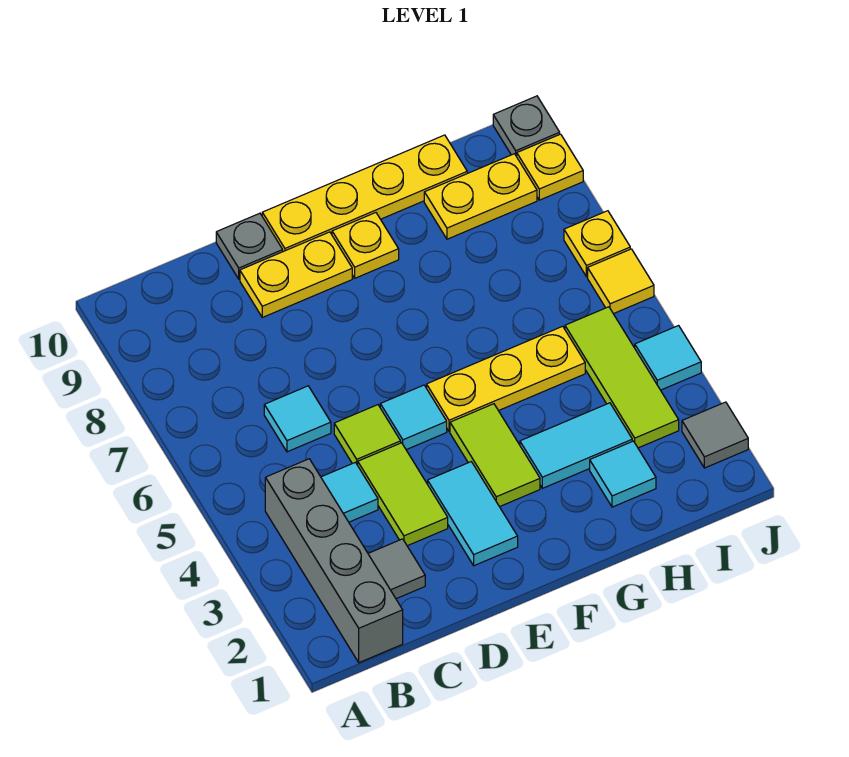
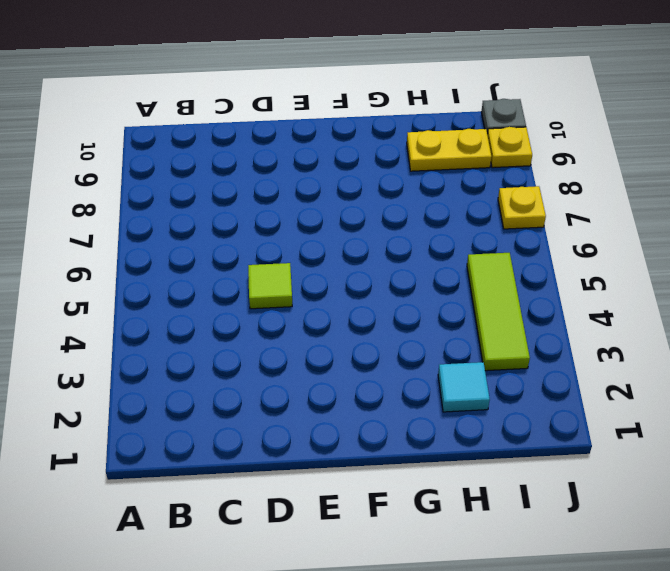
none -> grey 1x4 brick [265,459,403,663]
none -> grey 1x1 tile [368,539,425,599]
none -> cyan 1x1 tile [321,462,378,522]

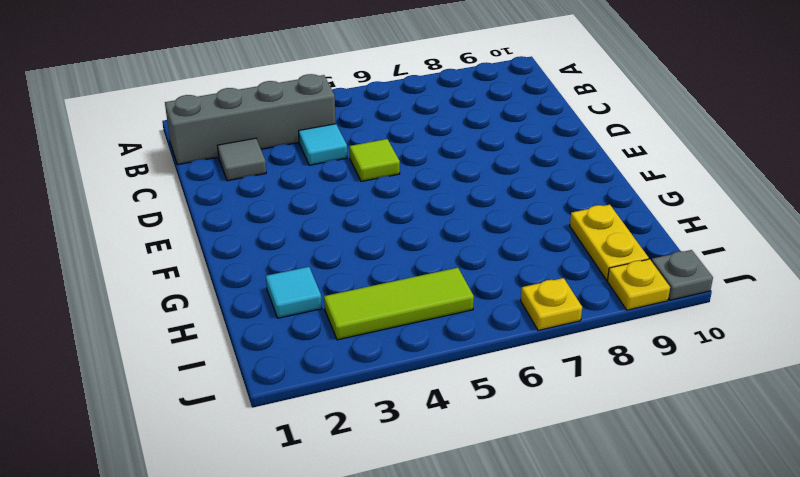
none -> cyan 1x1 tile [264,386,331,452]
none -> lime 1x2 tile [358,443,448,546]
none -> yellow 1x2 plate [240,232,352,317]

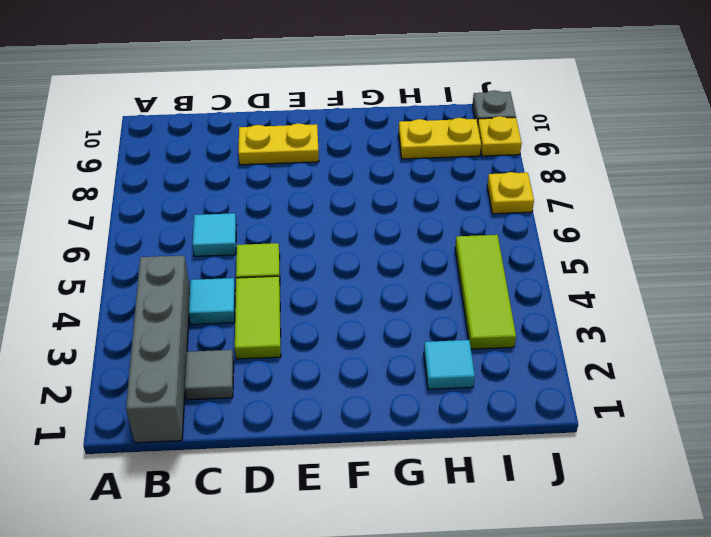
none -> grey 1x1 plate [216,213,283,279]
none -> cyan 1x2 tile [428,462,518,566]
none -> cyan 1x1 tile [380,385,447,450]

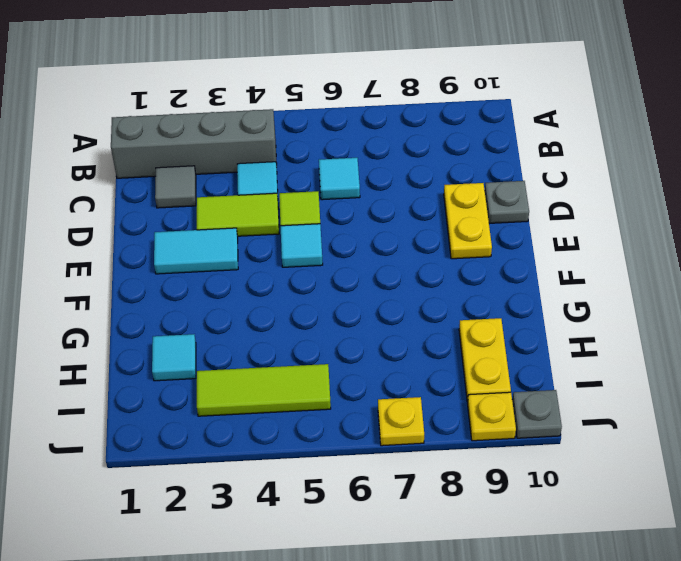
none -> yellow 1x4 plate [262,135,467,252]
none -> lime 1x2 tile [450,404,540,507]
none -> yellow 1x3 plate [427,326,585,431]

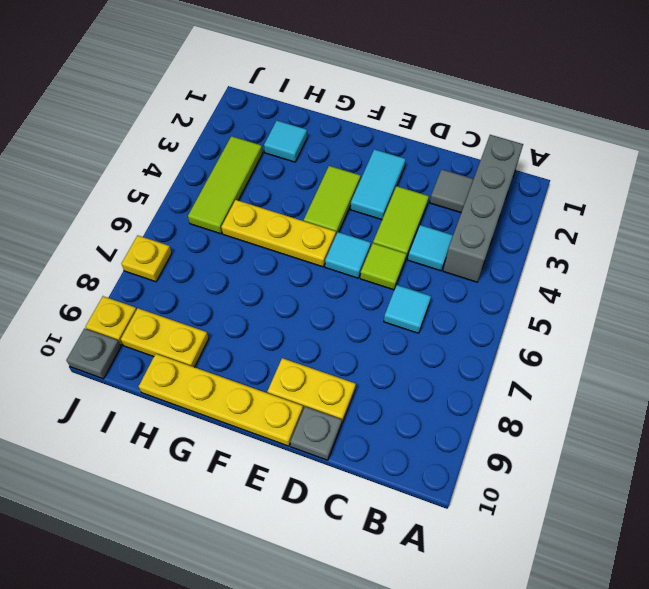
none -> yellow 1x1 plate [332,213,399,278]
none -> cyan 1x2 tile [520,403,632,488]
none -> grey 1x1 tile [682,402,748,468]

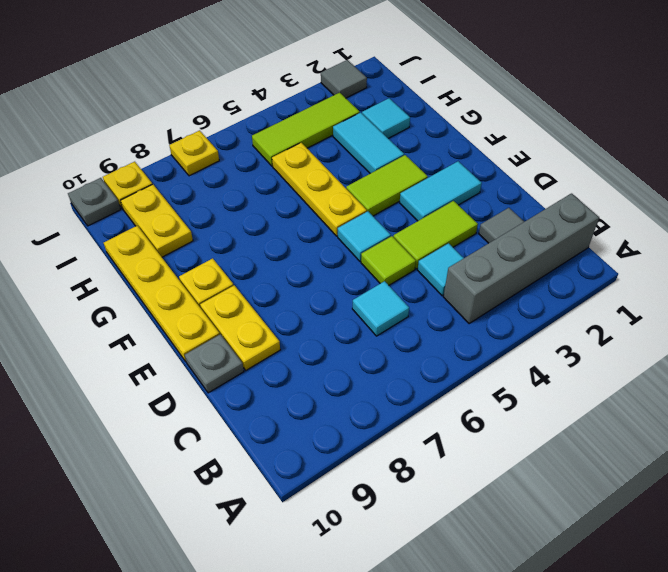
none -> cyan 1x1 tile [635,326,701,390]
none -> yellow 1x1 tile [588,249,654,314]

